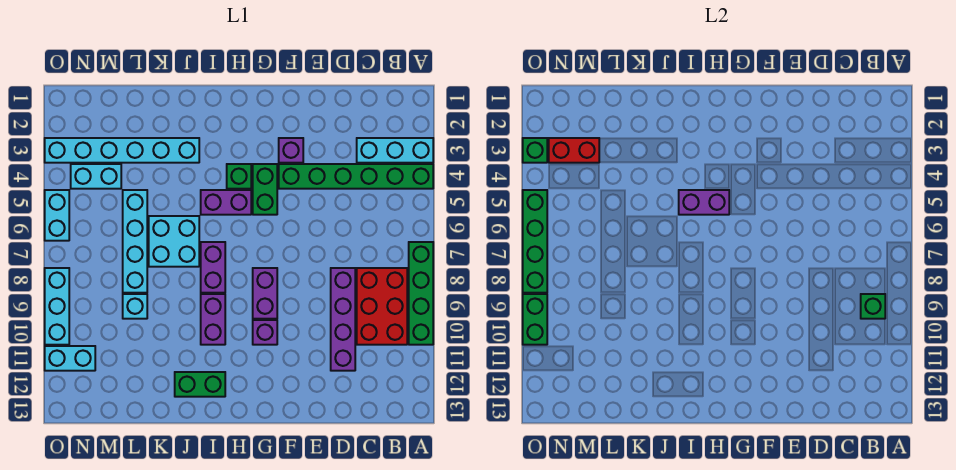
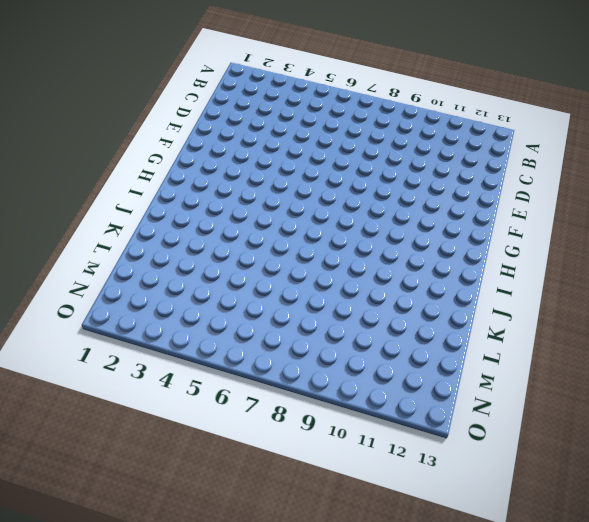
none -> cyan 1x3 brick [357,138,433,163]
none -> green 1x6 brick [279,164,433,189]
none -> green 1x4 brick [409,242,433,345]

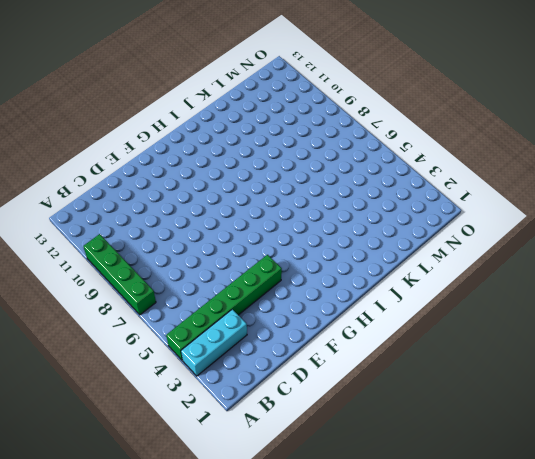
none -> red 2x3 brick [357,268,407,345]
none -> purple 1x4 brick [331,268,355,371]
none -> purple 1x1 brick [279,138,303,163]

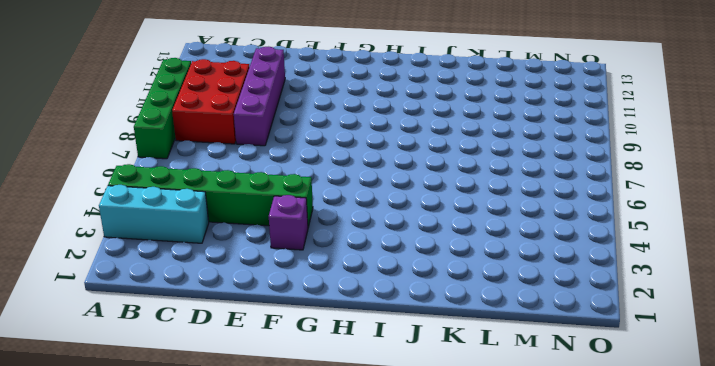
none -> green 1x2 brick [253,164,277,215]
none -> purple 1x2 brick [253,268,277,319]
none -> purple 1x1 brick [253,320,277,345]

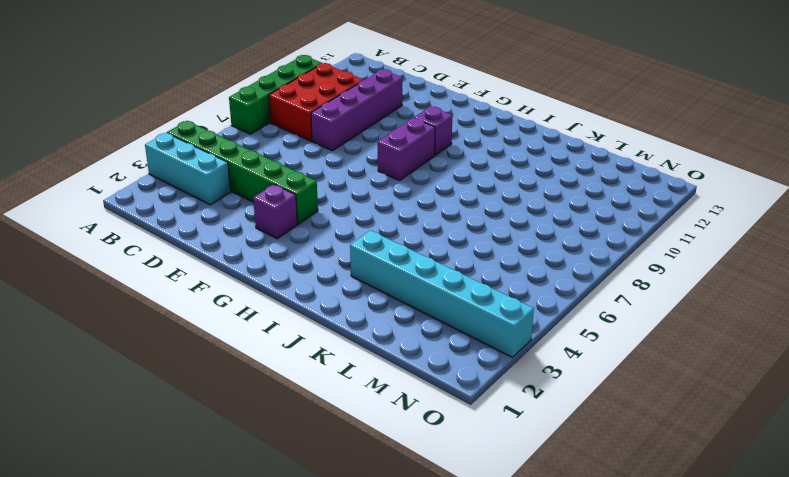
none -> green 1x2 brick [253,164,277,215]
none -> green 1x1 brick [227,164,251,189]
none -> purple 1x2 brick [201,190,251,215]

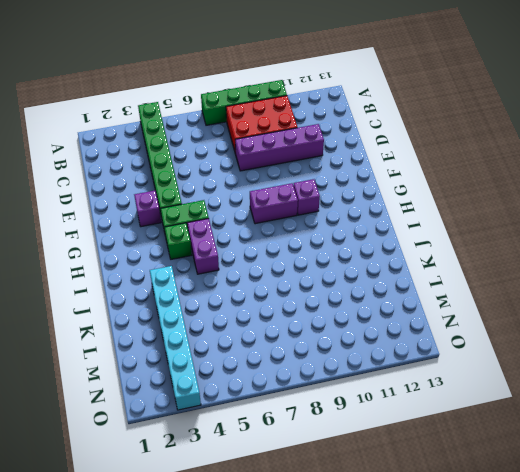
none -> cyan 1x3 brick [357,138,433,163]
none -> purple 1x2 brick [201,242,225,293]
none -> purple 1x2 brick [201,294,225,345]

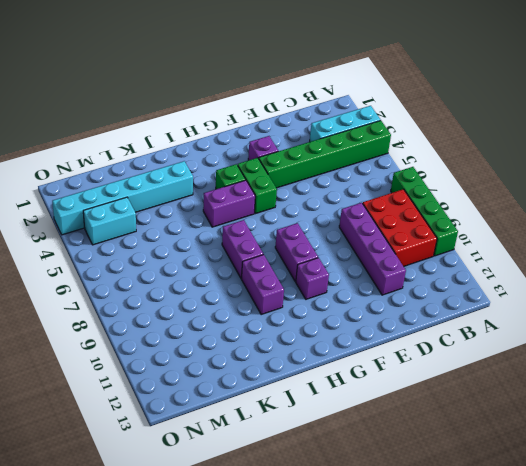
none -> green 1x2 brick [175,372,225,397]
none -> cyan 2x2 brick [149,216,199,267]
none -> cyan 1x4 brick [123,190,147,293]

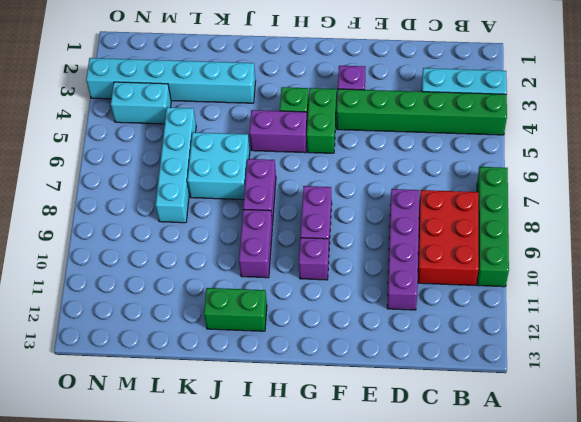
none -> cyan 1x1 brick [123,294,147,319]
none -> cyan 1x2 brick [45,346,95,371]
none -> cyan 1x2 brick [45,190,69,241]

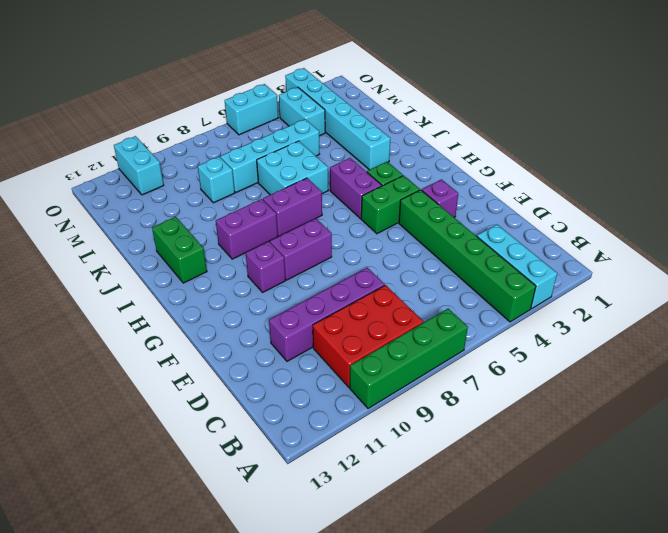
none -> cyan 1x3 brick [45,268,69,345]
none -> green 1x1 brick [861,294,885,319]
none -> purple 1x2 brick [679,190,729,215]

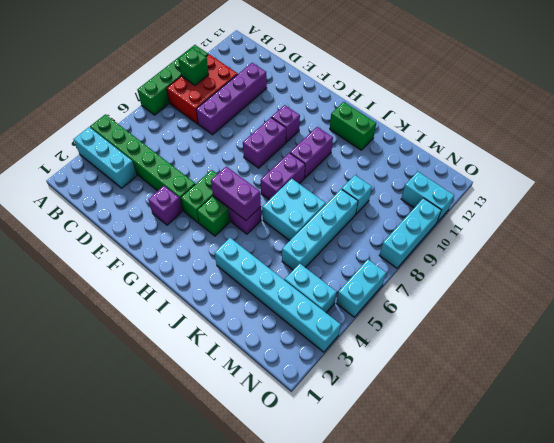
none -> red 1x2 brick [549,138,599,163]
none -> green 1x1 brick [523,138,547,163]
none -> green 1x4 brick [523,190,547,293]

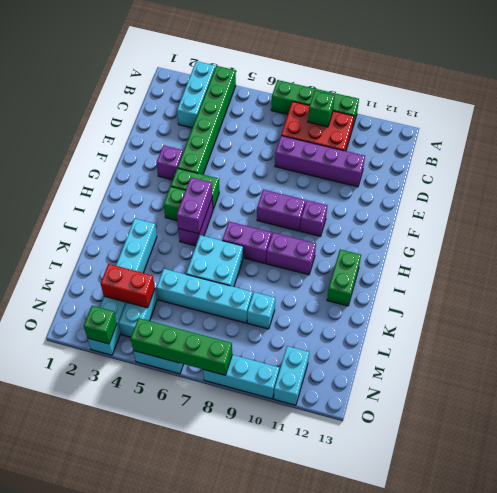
red 1x2 brick [101,264,155,308] -> red 1x2 brick turned to [549,138,599,163]
none -> green 1x2 brick [523,294,547,345]

